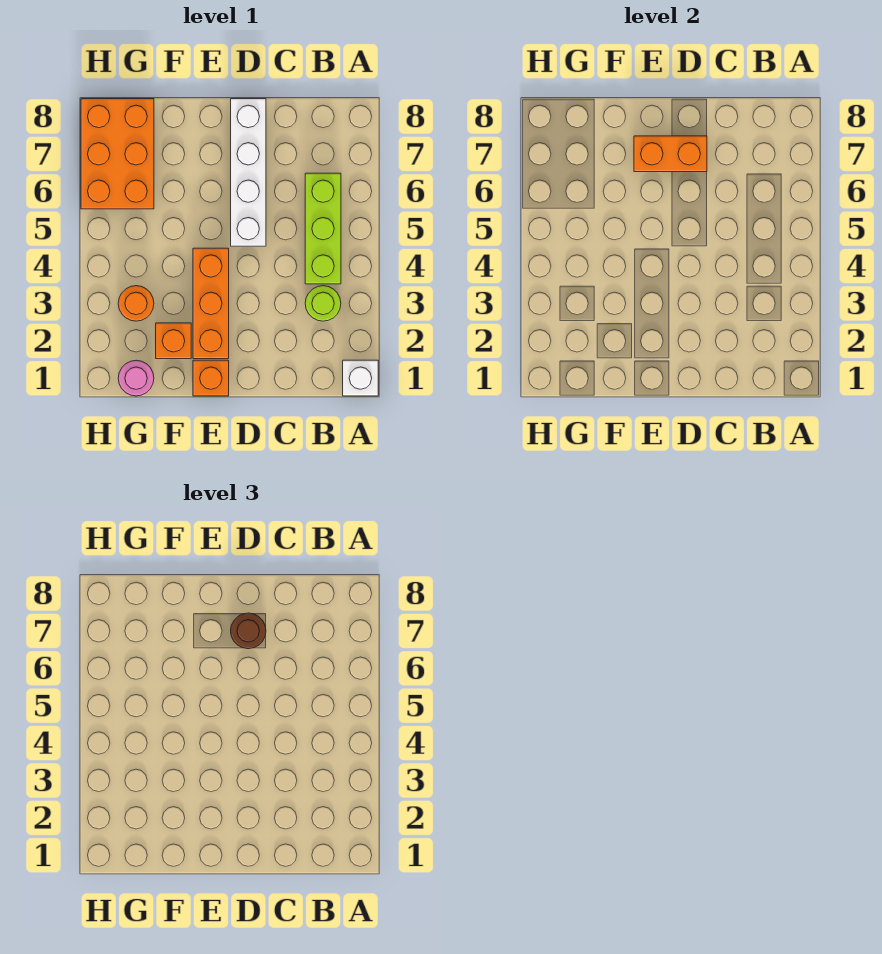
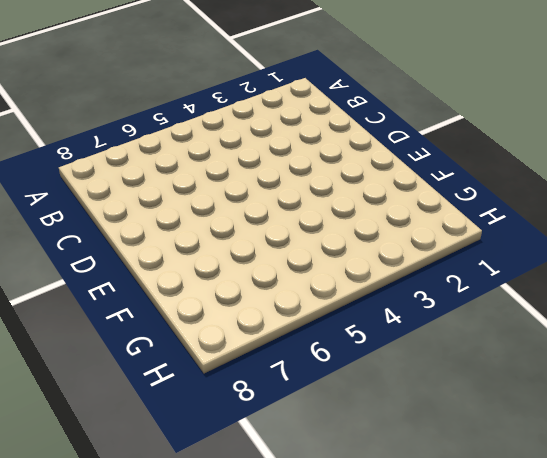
none -> white 1x1 brick [343,360,378,396]
none -> lime 1x1 round brick [305,286,341,321]
none -> lime 1x3 brick [305,173,341,284]

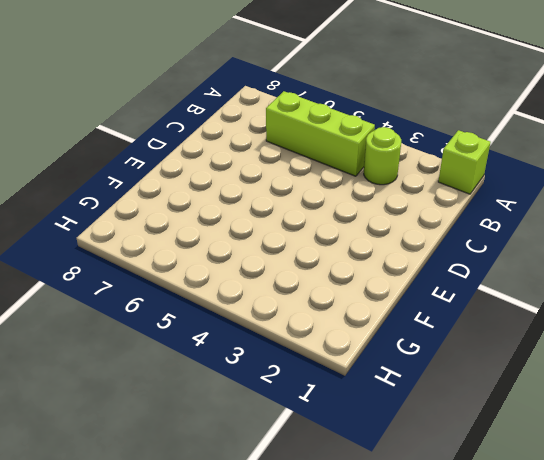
lime 1x1 brick [438,130,491,194] -> white 1x1 brick [343,360,378,396]
none -> white 1x4 brick [231,99,266,246]
none -> orange 1x1 brick [193,360,229,396]
none -> orange 1x3 brick [193,248,229,359]

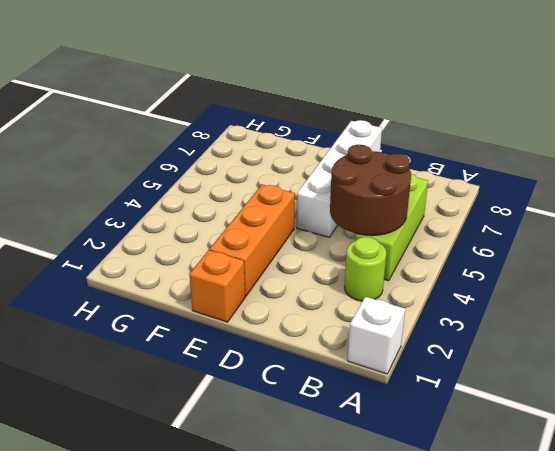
brown 2x2 round brick [330,144,411,236] -> none
none -> orange 1x1 brick [156,323,191,359]
none -> pink 1x1 round brick [118,360,154,396]
none -> orange 1x1 round brick [118,286,154,321]

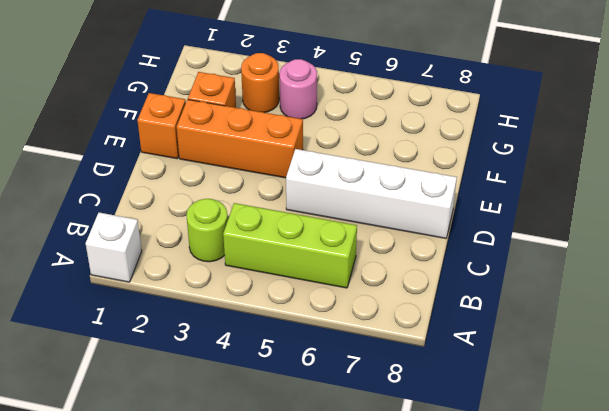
pink 1x1 round brick [280,59,317,119] -> pink 1x1 round brick moved to [118,360,154,396]
none -> orange 2x3 brick [81,99,154,209]
none -> orange 1x2 brick [634,136,707,172]
none -> brown 1x1 round brick [231,613,266,649]

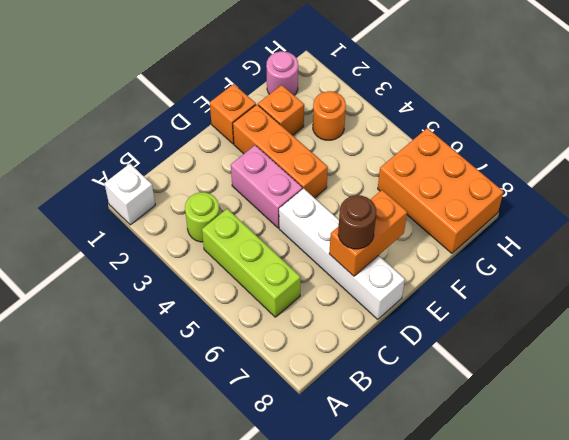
pink 1x2 brick [231,145,302,228] -> none

